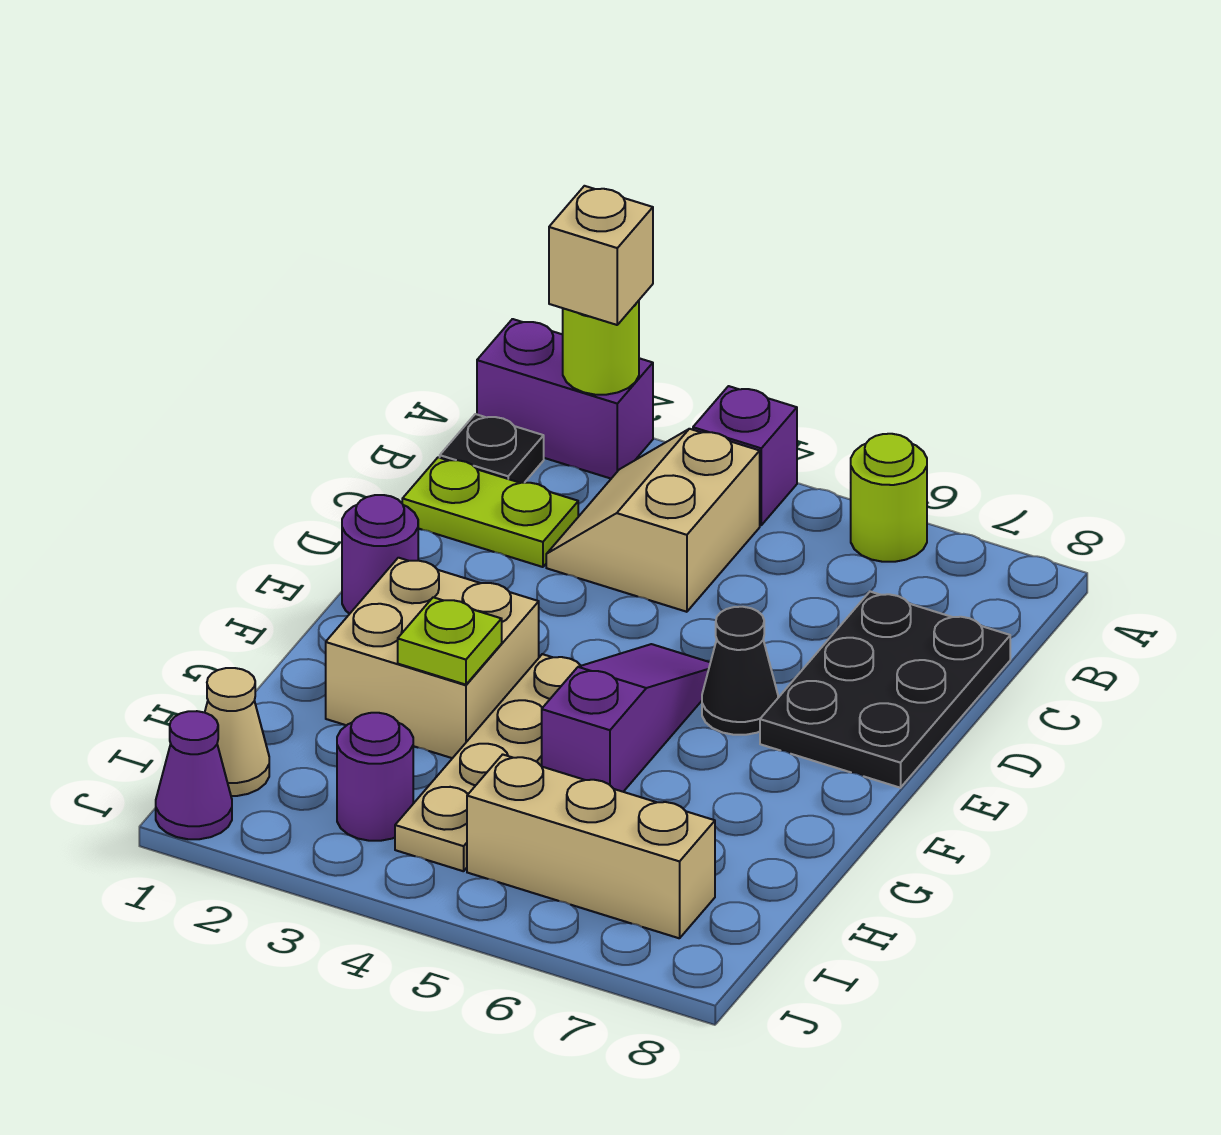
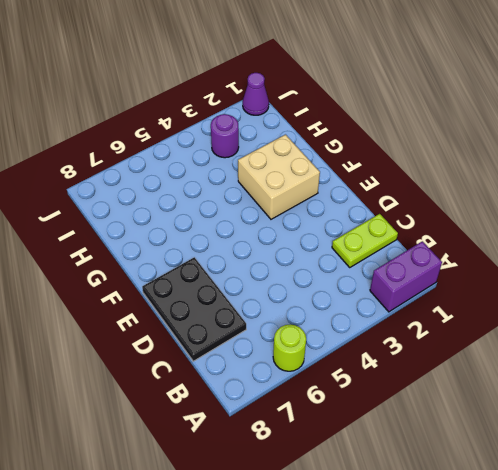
none -> purple 1x1 brick [693,386,797,525]
none -> black 1x1 plate [440,414,544,483]
none -> tan 2x2 slope [546,429,760,612]

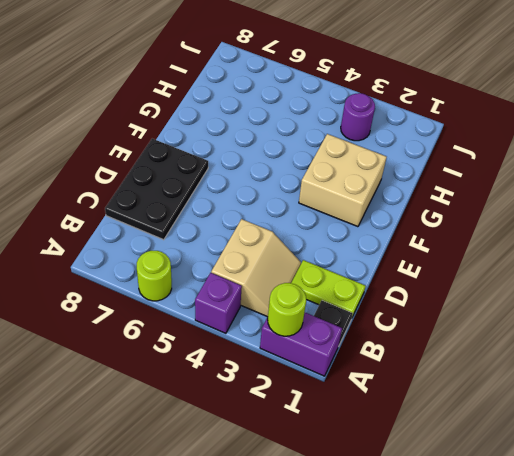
none -> purple 1x1 round brick [342,495,418,614]
none -> purple 1x3 slope [542,644,710,792]
none -> black 1x1 cone [702,607,778,735]

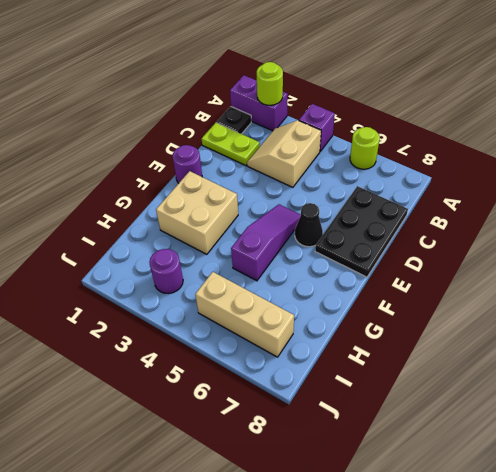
none -> tan 1x4 plate [395,654,581,871]
none -> tan 1x1 cone [205,668,269,796]
none -> purple 1x1 cone [156,711,232,839]

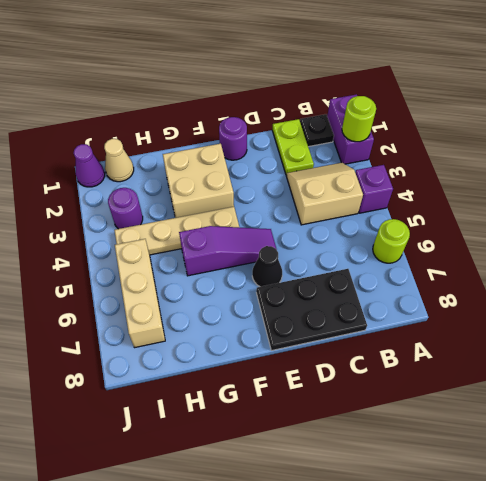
none -> lime 1x1 plate [398,597,502,685]
none -> tan 1x1 brick [549,186,653,325]

